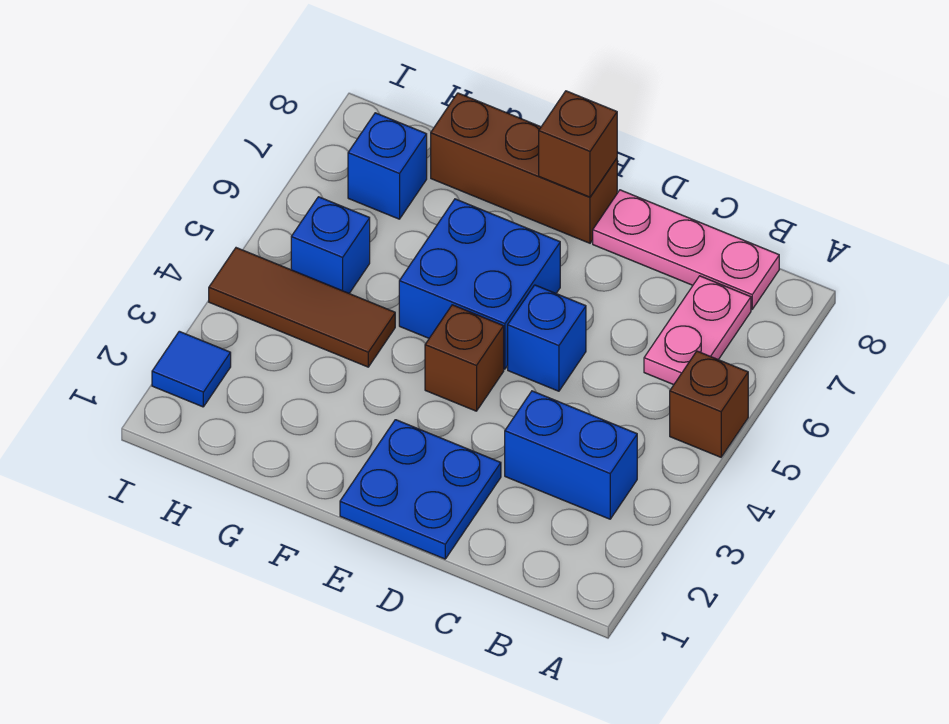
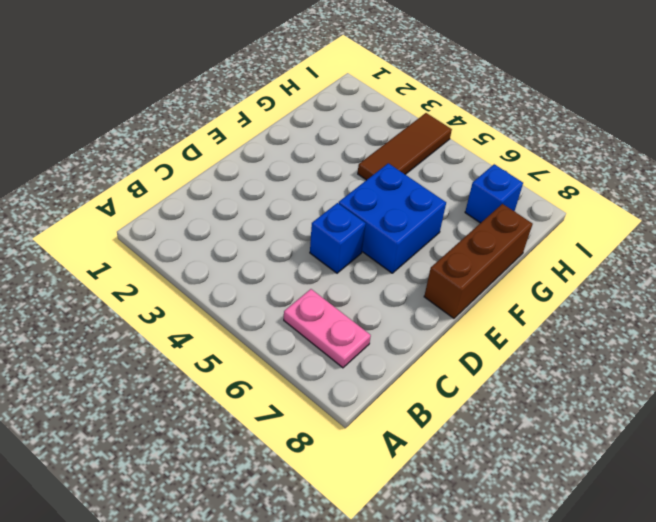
none -> brown 1x1 brick [670,351,748,457]
none -> blue 1x2 brick [505,391,637,519]
none -> pink 1x3 plate [593,190,779,309]

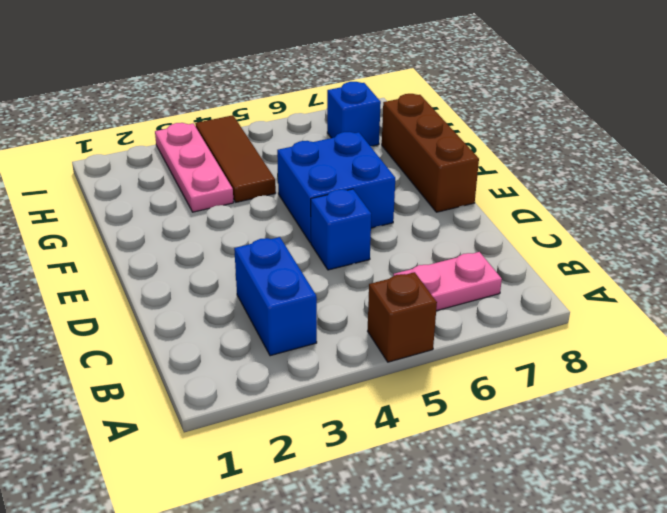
pink 1x3 plate [155,123,234,212] -> pink 1x3 plate moved to [593,190,779,309]
none -> blue 2x2 plate [340,420,501,559]
none -> brown 1x1 brick [425,305,504,411]
none -> blue 1x1 brick [291,197,370,293]

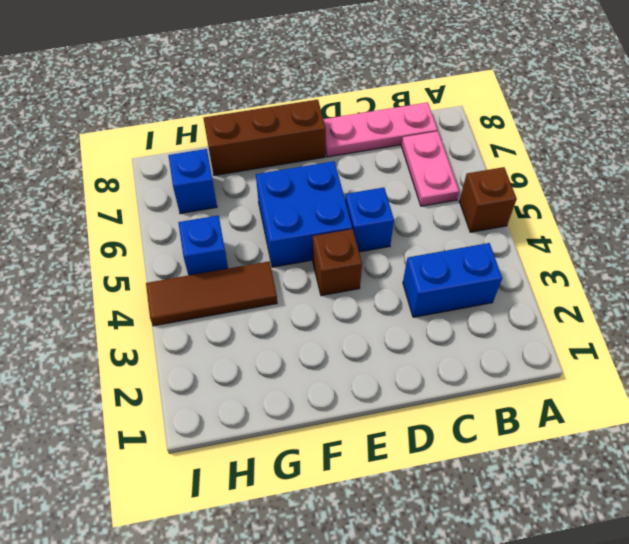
none -> blue 2x2 plate [340,420,501,559]
none -> blue 1x1 tile [152,331,231,407]
none -> brown 1x1 brick [539,91,617,197]

